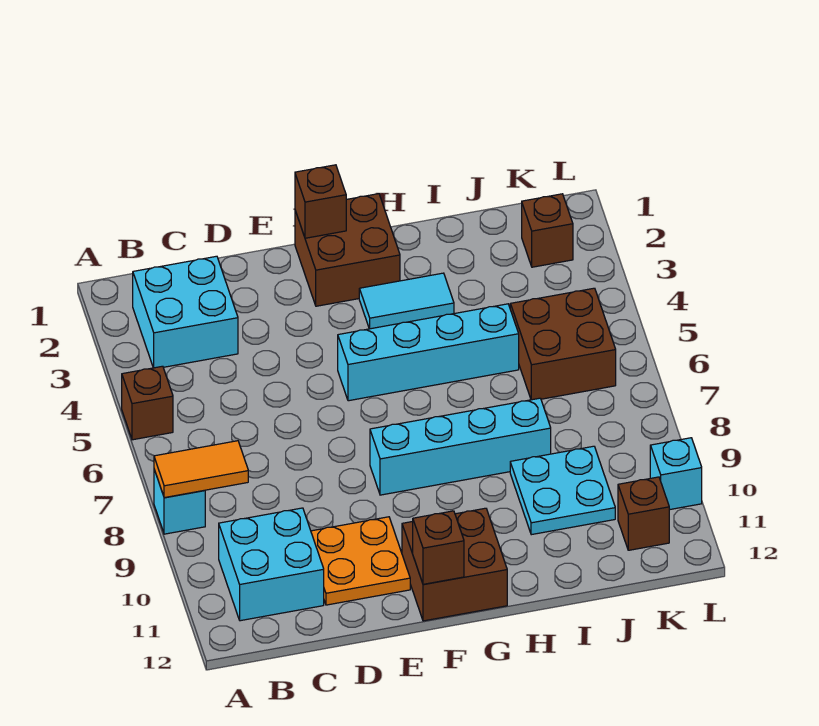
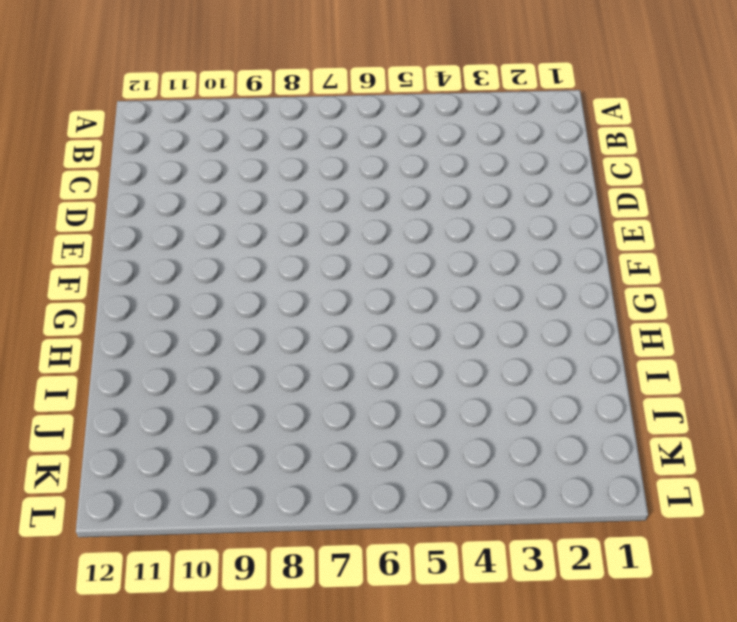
none -> brown 1x1 brick [122,366,173,440]
none -> cyan 1x1 brick [154,470,205,534]
none -> cyan 2x2 brick [133,256,238,368]

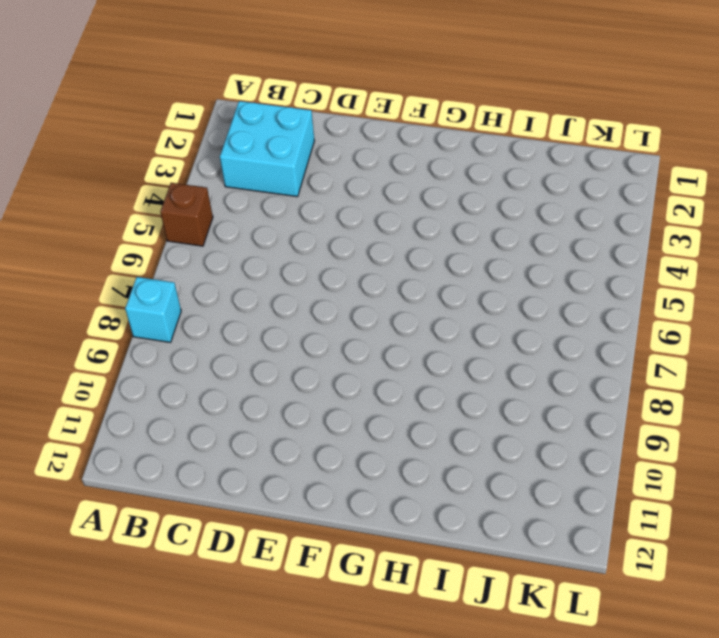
none -> cyan 2x2 brick [219,508,324,621]
none -> orange 2x2 plate [311,517,410,605]
none -> brown 2x2 brick [295,194,400,306]

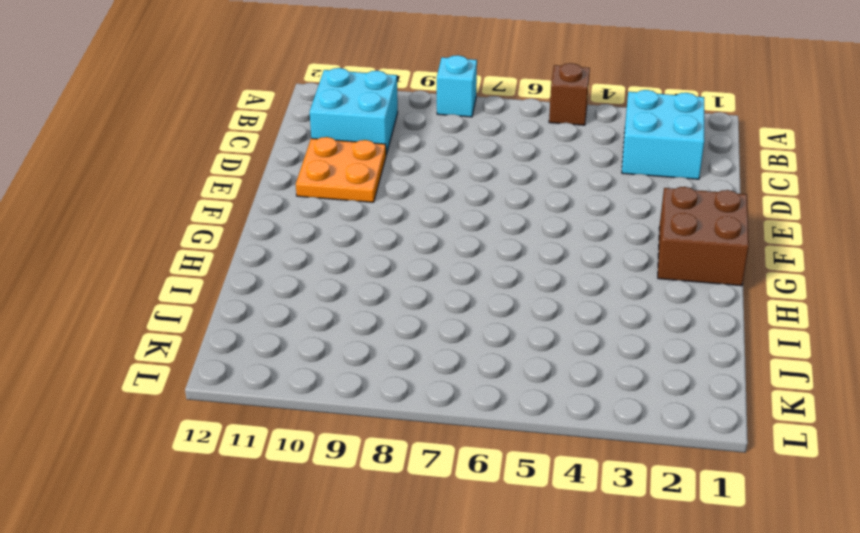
none -> cyan 1x4 brick [338,304,519,401]
none -> cyan 1x4 brick [370,398,551,495]
none -> brown 2x2 brick [402,508,507,621]

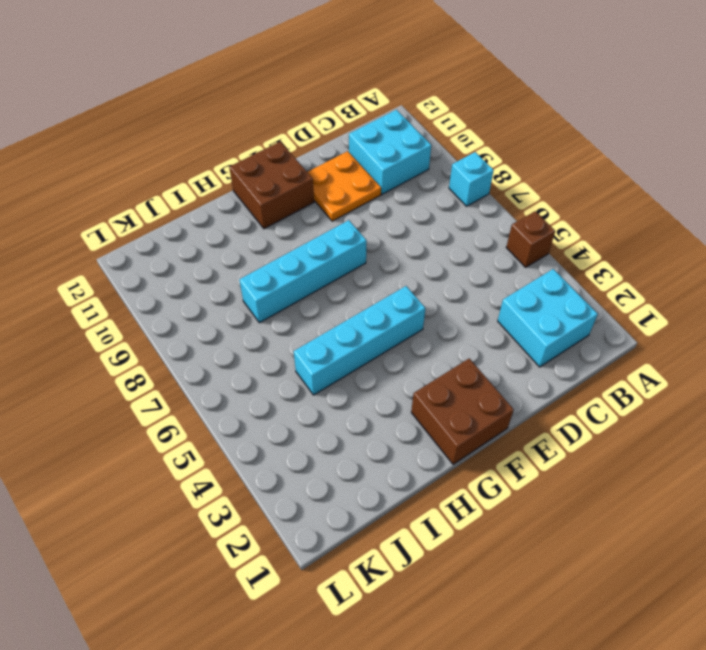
none -> cyan 1x2 tile [359,273,454,329]
none -> cyan 2x2 plate [510,446,615,535]
none -> brown 2x2 brick [510,288,616,400]

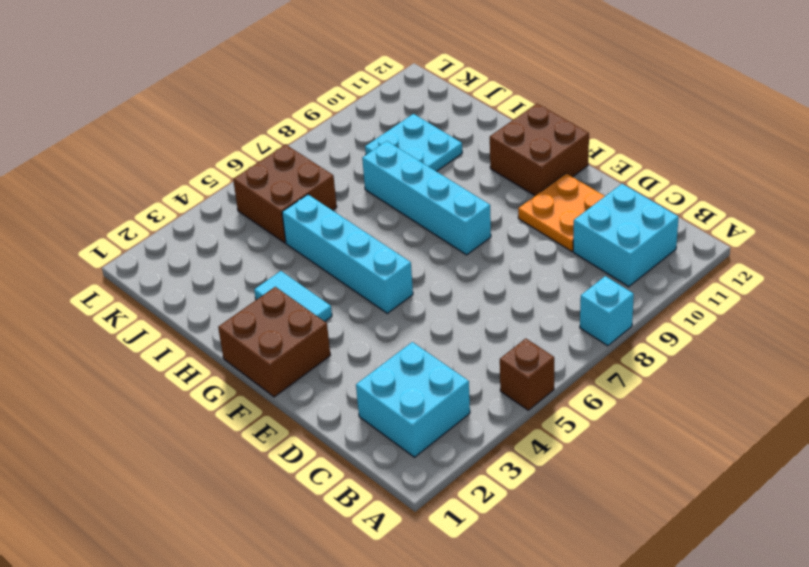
none -> brown 1x1 brick [522,194,573,267]
none -> brown 1x1 brick [618,477,669,550]
none -> cyan 1x1 brick [650,438,702,510]

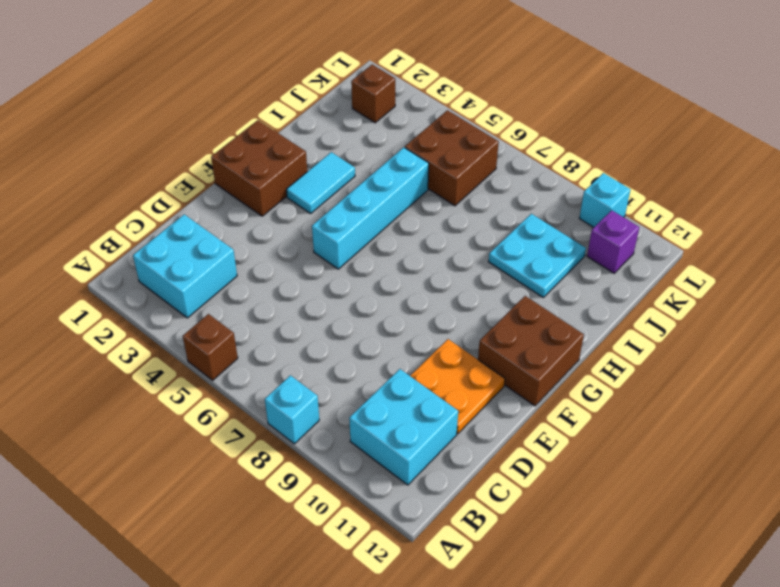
purple 1x1 brick [587,210,639,273] -> brown 1x1 brick [618,477,669,550]
none -> cyan 1x4 brick [370,398,551,495]
none -> orange 1x2 tile [154,441,248,498]
none -> brown 1x1 brick [295,165,346,238]

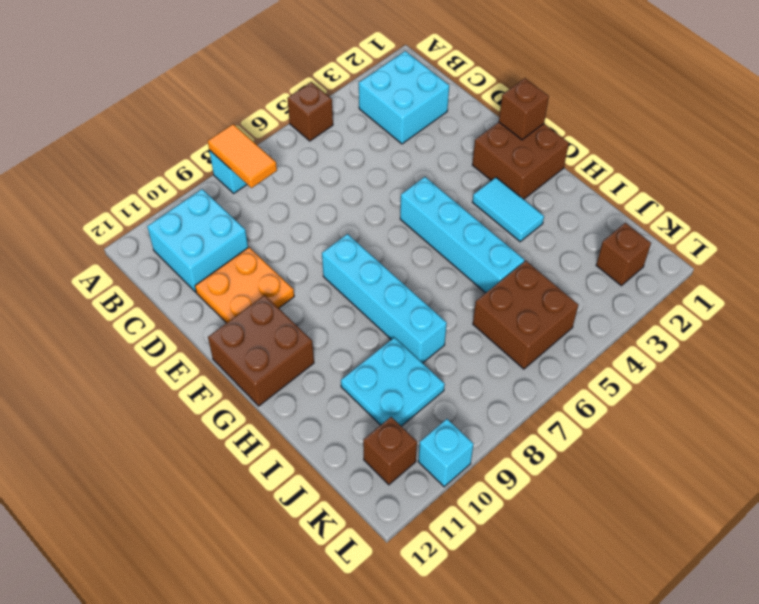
none -> brown 1x1 brick [413,511,464,584]

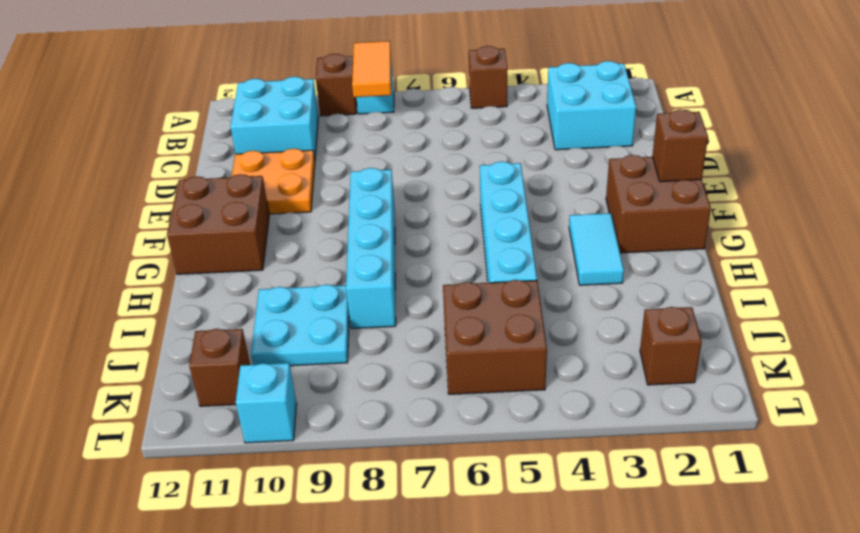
brown 1x1 brick [316,54,357,116] -> brown 1x1 brick moved to [413,511,464,584]

